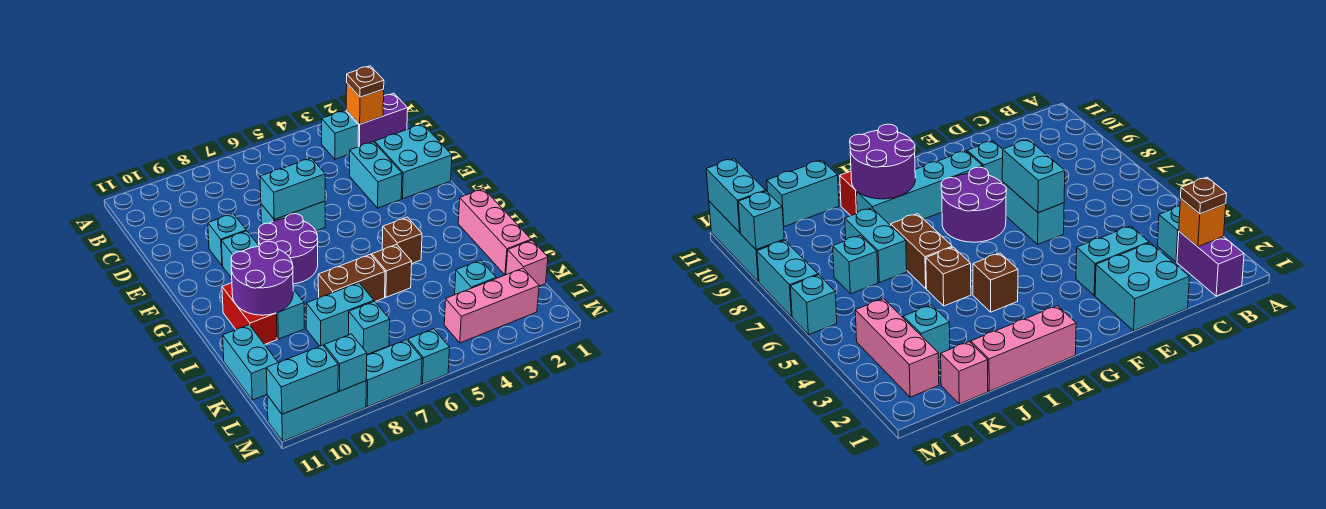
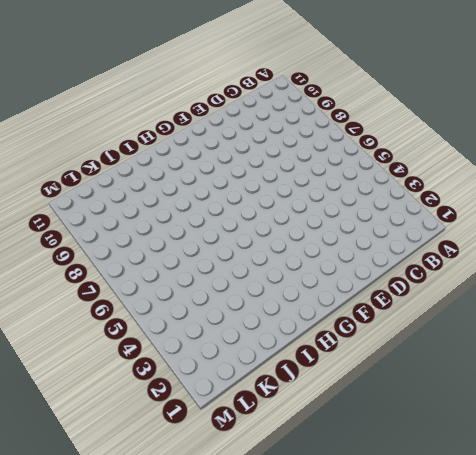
none -> purple 1x2 brick [346,93,408,147]
none -> cyan 1x1 brick [322,110,359,159]
none -> cyan 2x2 brick [375,124,452,199]

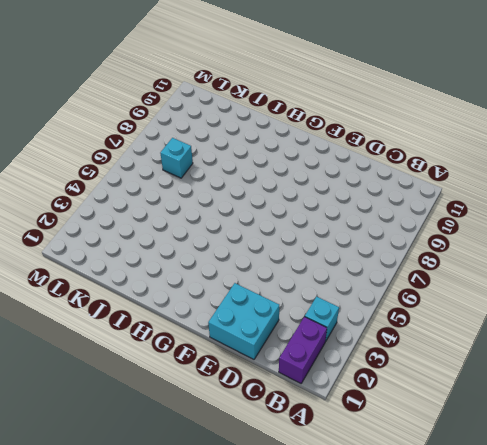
none -> cyan 1x2 brick [349,142,402,208]
none -> cyan 1x2 brick [261,201,325,231]
none -> cyan 1x1 brick [208,214,246,266]

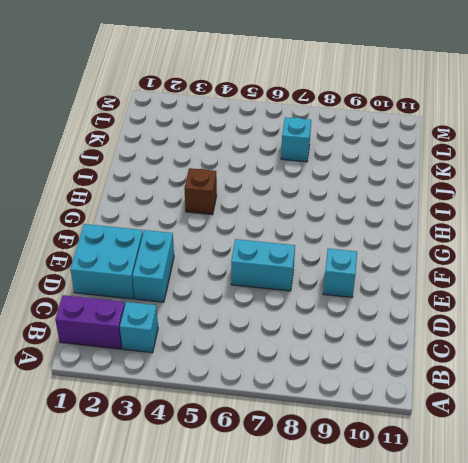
none -> purple 2x2 round brick [259,214,318,284]
none -> cyan 1x4 brick [221,231,304,339]
none -> pink 1x3 brick [458,189,531,275]

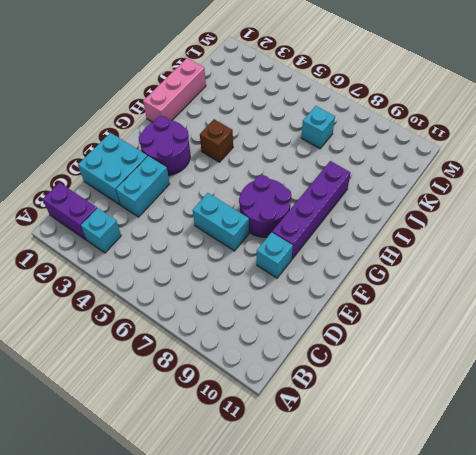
purple 2x2 round brick [139,116,190,175] -> purple 2x2 round brick moved to [231,241,293,315]
purple 1x4 brick [272,161,351,259] -> cyan 1x4 brick [221,231,304,339]
none -> red 1x2 brick [222,283,277,344]
none -> brown 1x1 brick [372,244,412,297]
none -> brown 1x2 brick [318,254,385,302]

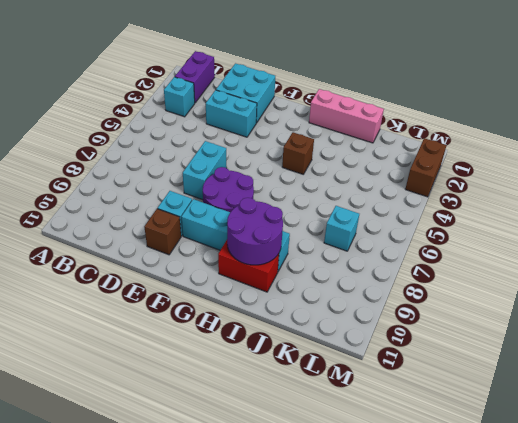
brown 1x1 brick [144,209,181,255] -> brown 1x1 brick moved to [372,244,412,297]
brown 1x2 brick [405,138,447,197] -> brown 1x2 brick moved to [318,254,385,302]
none -> cyan 1x2 brick [306,283,374,346]
none -> cyan 1x2 brick [223,325,278,400]
none -> pink 1x1 brick [506,240,548,286]

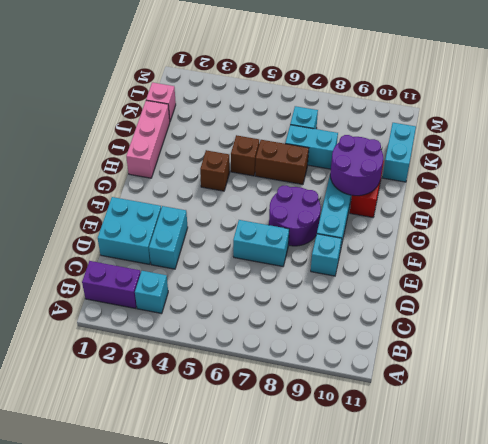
none -> cyan 1x1 brick [455,260,496,295]
none -> pink 1x3 brick [444,268,539,343]
none -> cyan 1x1 brick [408,329,450,384]

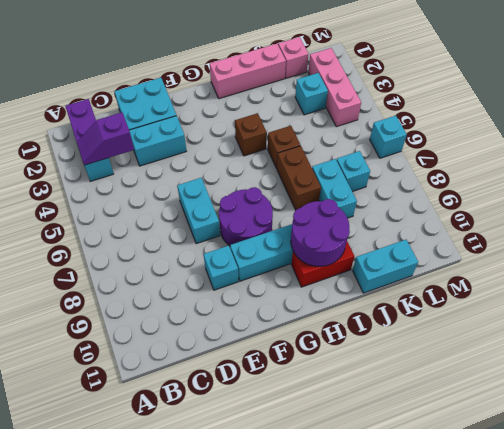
purple 1x2 slope [77,113,134,165] -> none
none -> cyan 1x2 brick [366,340,422,407]
none -> cyan 1x3 brick [267,381,366,441]
none -> orange 1x1 brick [346,84,384,124]

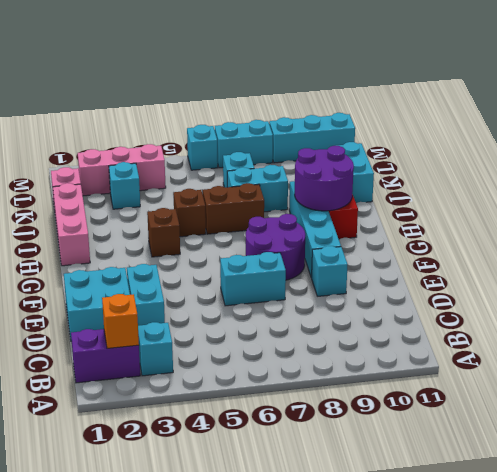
none -> cyan 1x2 brick [260,158,325,219]
none -> cyan 1x1 brick [324,334,367,391]
none -> cyan 1x2 brick [266,345,338,414]

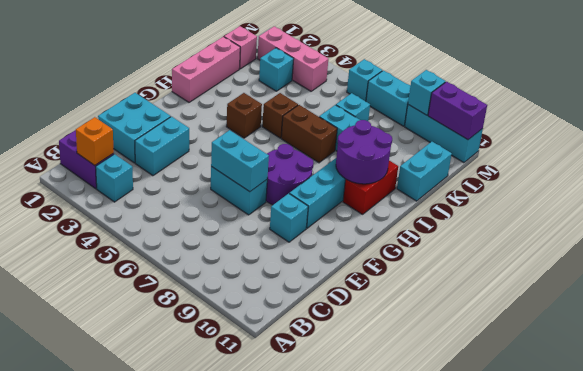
purple 1x2 brick [428,82,487,140] -> cyan 1x2 brick [266,345,338,414]
none -> brown 1x1 plate [347,66,384,97]

